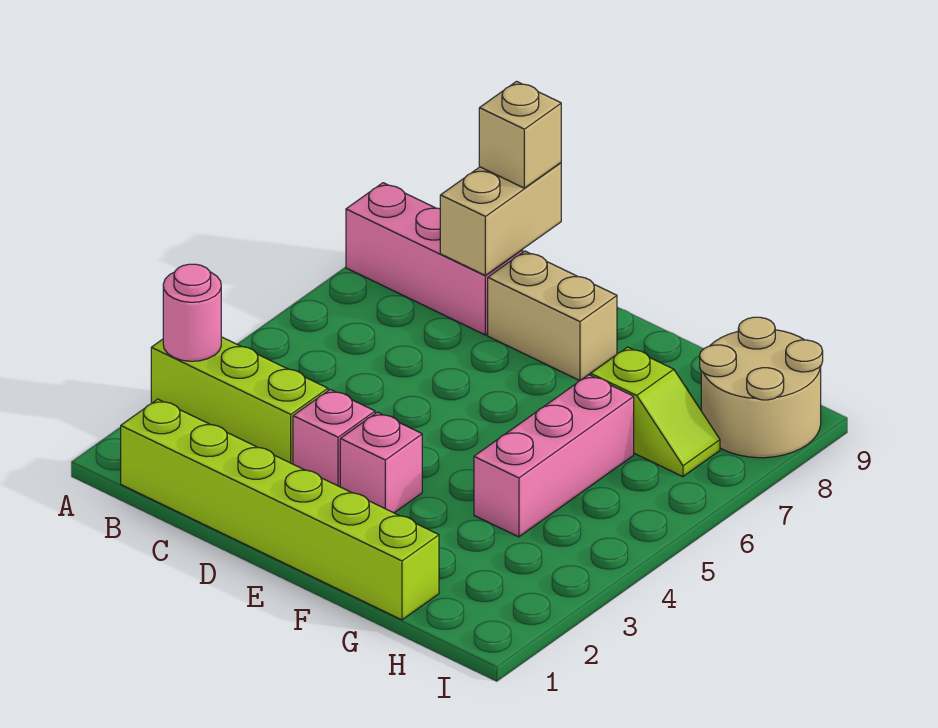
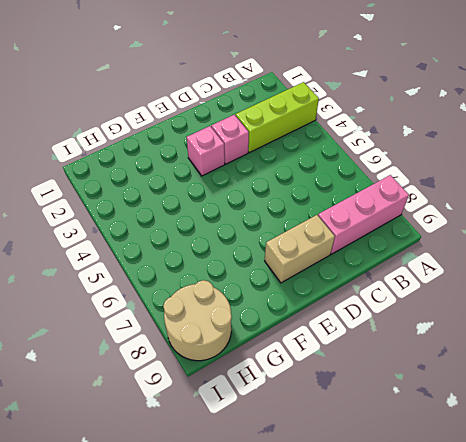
none -> lime 1x6 brick [121,399,439,620]
none -> pink 1x3 brick [474,375,634,537]
none -> lime 1x2 slope [591,347,720,477]

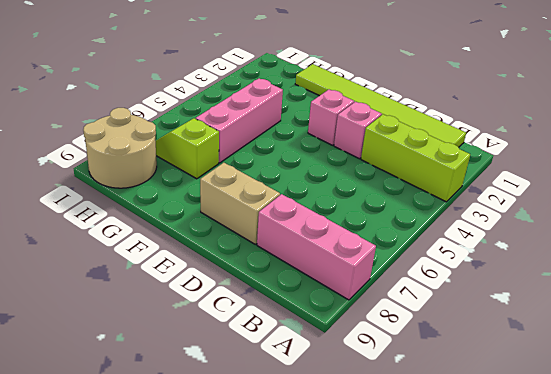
lime 1x6 tile [295,64,466,147] -> lime 1x6 brick [121,399,439,620]
none -> pink 1x1 round brick [163,264,221,361]
none -> tan 1x2 brick [440,163,561,275]
none -> tan 1x1 brick [479,81,561,188]

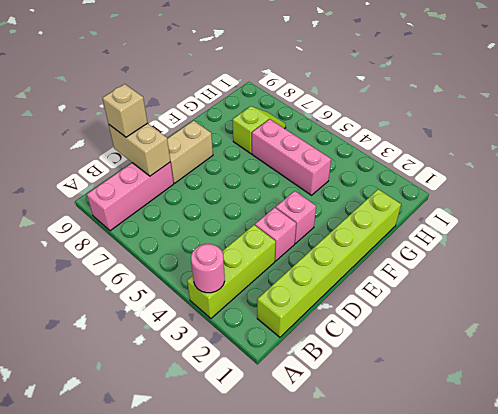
none -> tan 2x2 round brick [700,317,823,458]

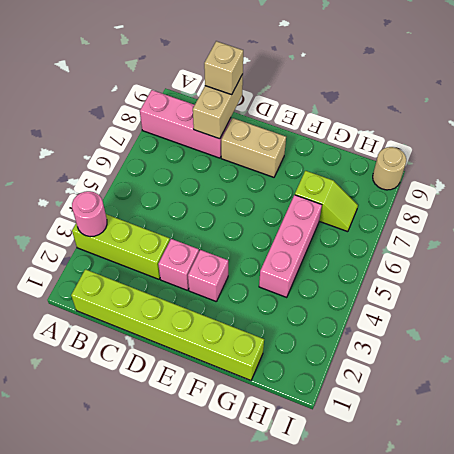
tan 1x1 round brick [373,147,406,190] -> tan 2x2 round brick [700,317,823,458]

